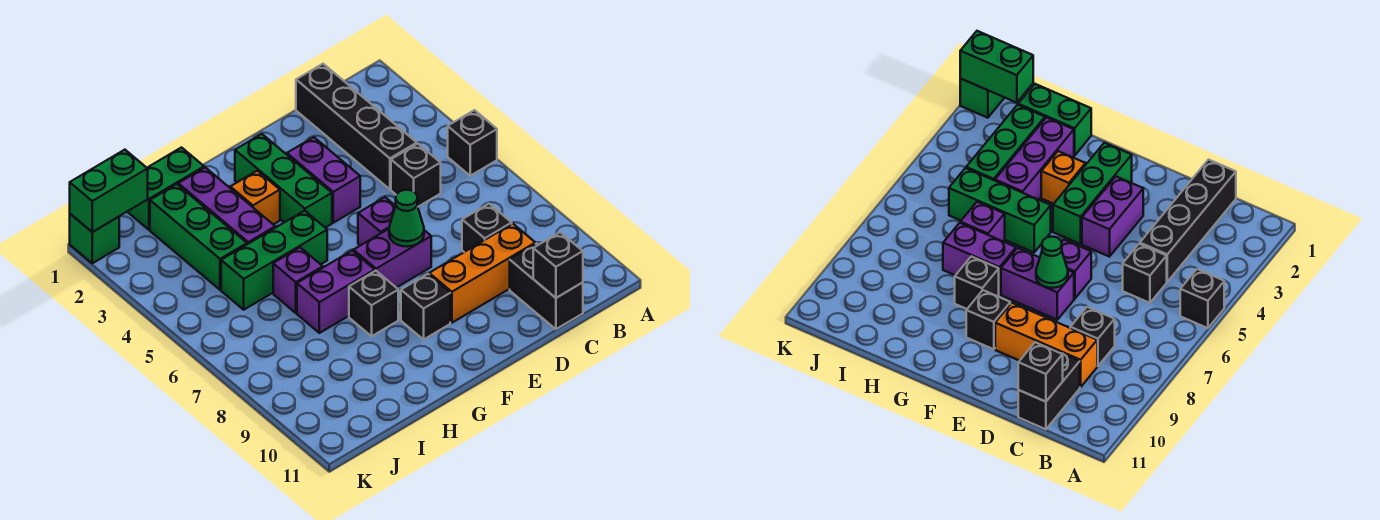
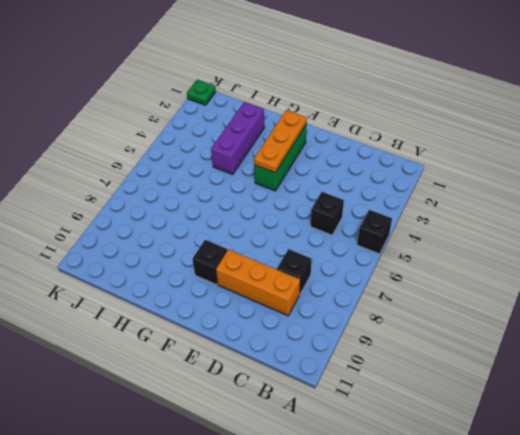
orange 1x3 plate [254,110,307,173] -> none
green 1x1 plate [187,79,216,105] -> green 1x1 brick [70,214,119,263]
none -> black 1x4 brick [296,64,417,189]
none -> black 1x2 brick [510,244,583,329]
none -> purple 1x2 brick [287,137,360,223]

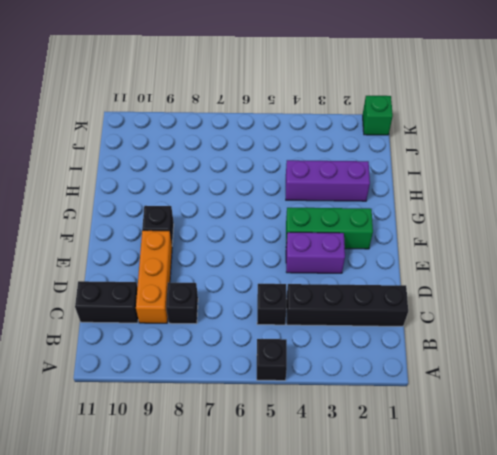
none -> purple 1x1 brick [358,197,395,246]
none -> purple 1x2 brick [354,229,431,288]
none -> orange 1x1 brick [230,171,280,224]

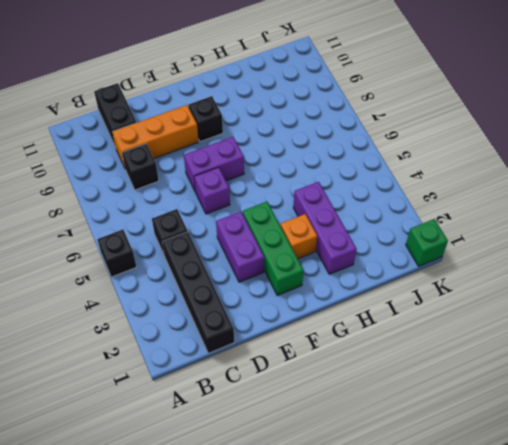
none -> green 1x3 brick [221,211,327,310]
none -> purple 1x2 brick [297,251,375,333]
none -> black 1x1 brick [349,271,398,336]

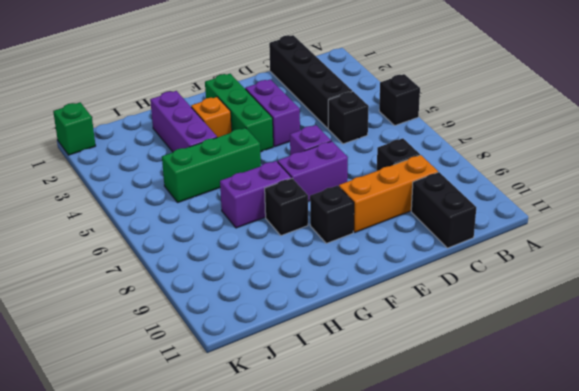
none -> green 1x2 brick [127,148,204,230]
none -> purple 1x1 brick [273,248,323,313]
none -> green 1x3 brick [150,184,247,290]

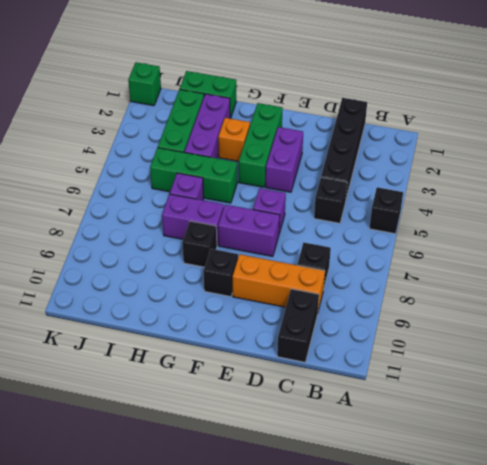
none -> black 1x1 brick [533,232,583,298]
none -> green 1x1 cone [389,190,424,247]
none -> green 1x2 brick [70,150,148,232]

